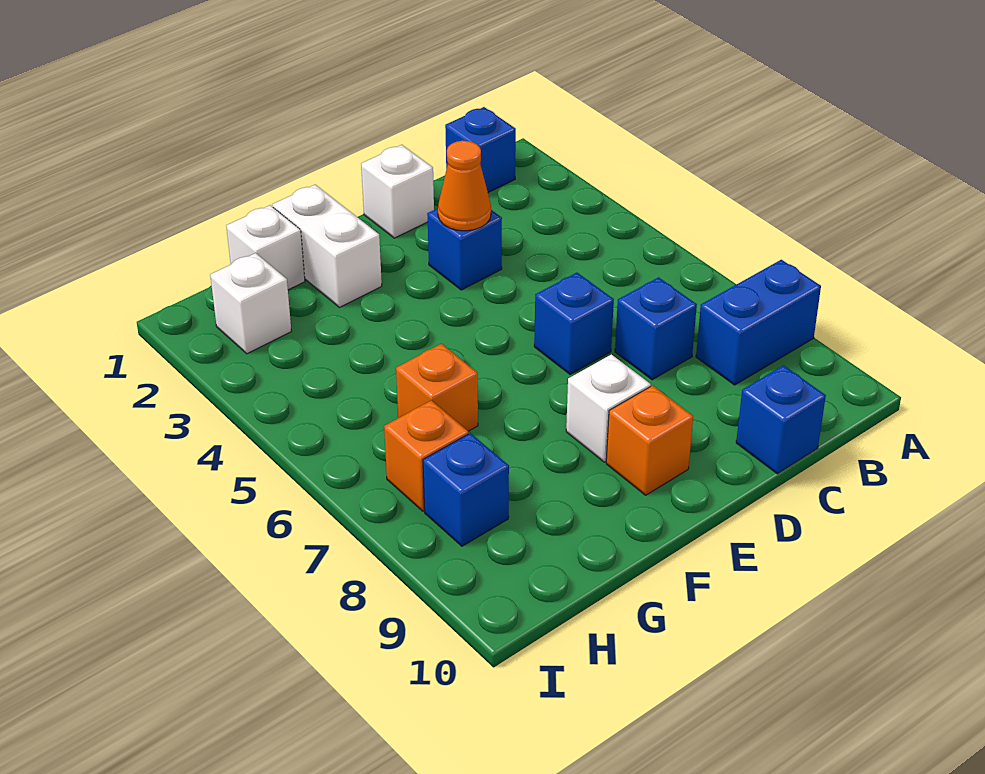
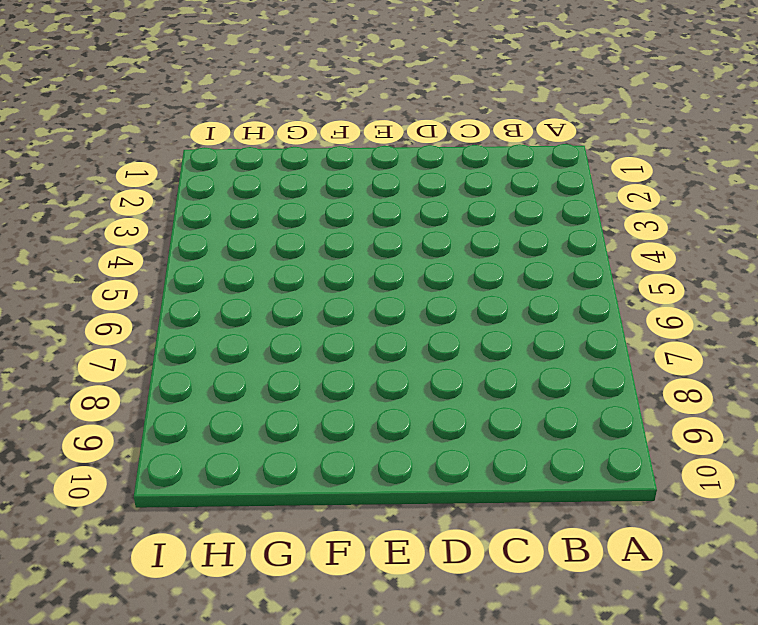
none -> blue 1x2 brick [696,260,821,385]
none -> blue 1x1 brick [445,107,516,192]
none -> blue 1x1 brick [615,277,697,380]

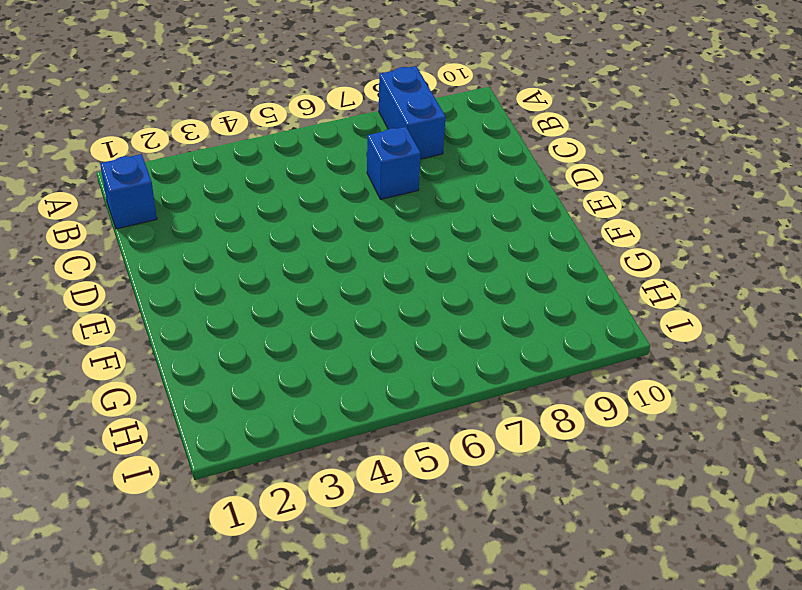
none -> blue 1x1 brick [736,365,826,474]
none -> white 1x1 brick [361,145,434,238]
none -> blue 1x1 brick [427,208,502,290]

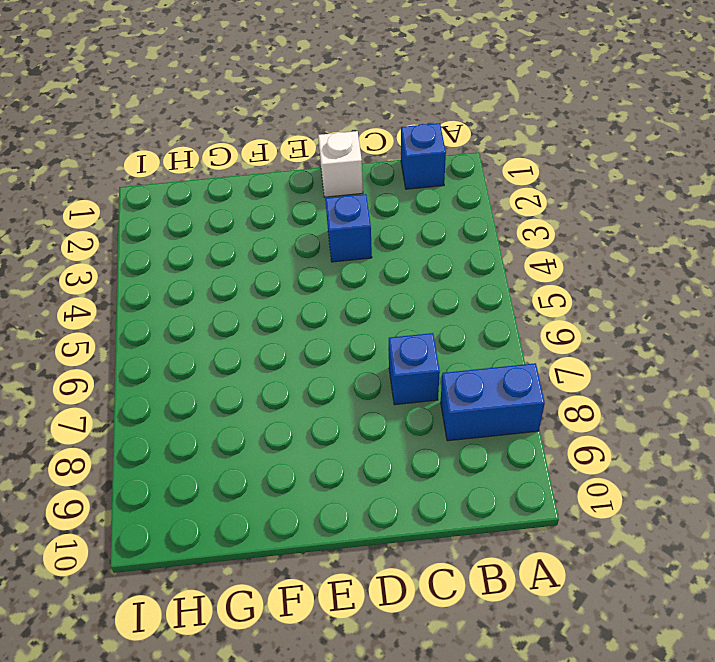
none -> blue 1x1 brick [736,365,826,474]
none -> blue 1x1 brick [534,273,614,374]
none -> white 1x1 brick [566,354,651,462]

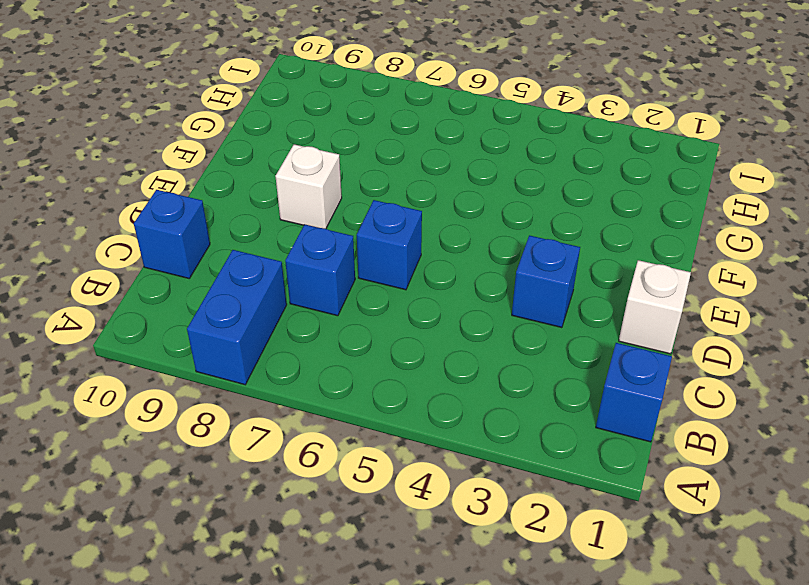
none -> orange 1x1 brick [606,386,693,495]
none -> white 1x2 brick [272,185,382,307]
none -> white 1x1 brick [226,205,305,290]

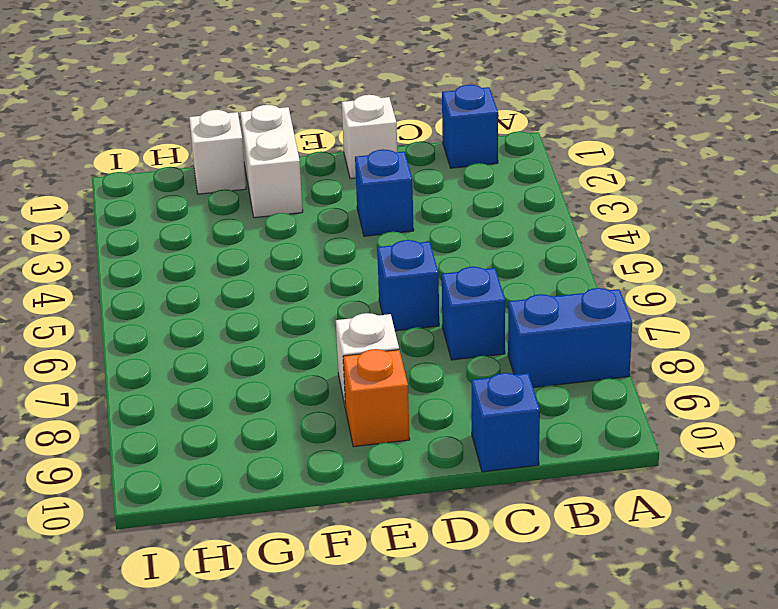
none -> orange 1x1 brick [396,344,478,431]
none -> white 1x1 brick [210,253,291,354]
none -> orange 1x1 brick [384,400,468,511]

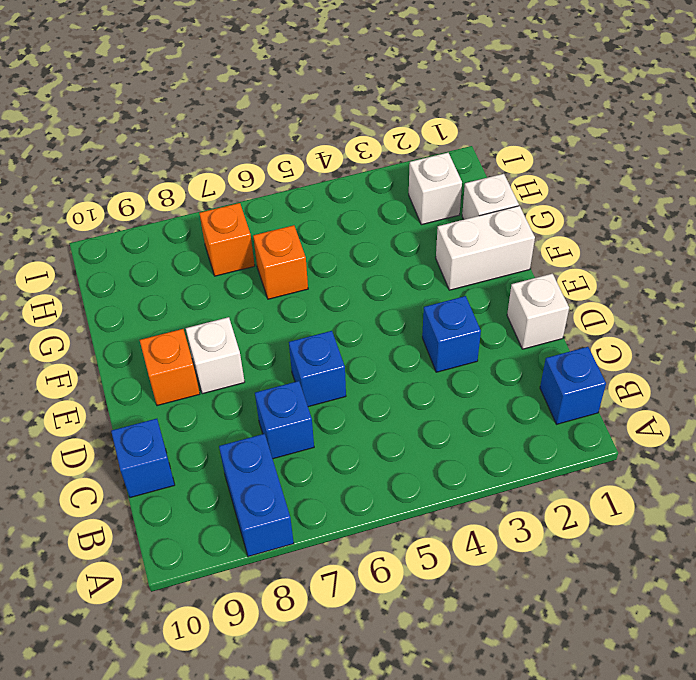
none -> blue 1x1 brick [423,433,509,546]
none -> orange 1x1 cone [438,141,491,231]

